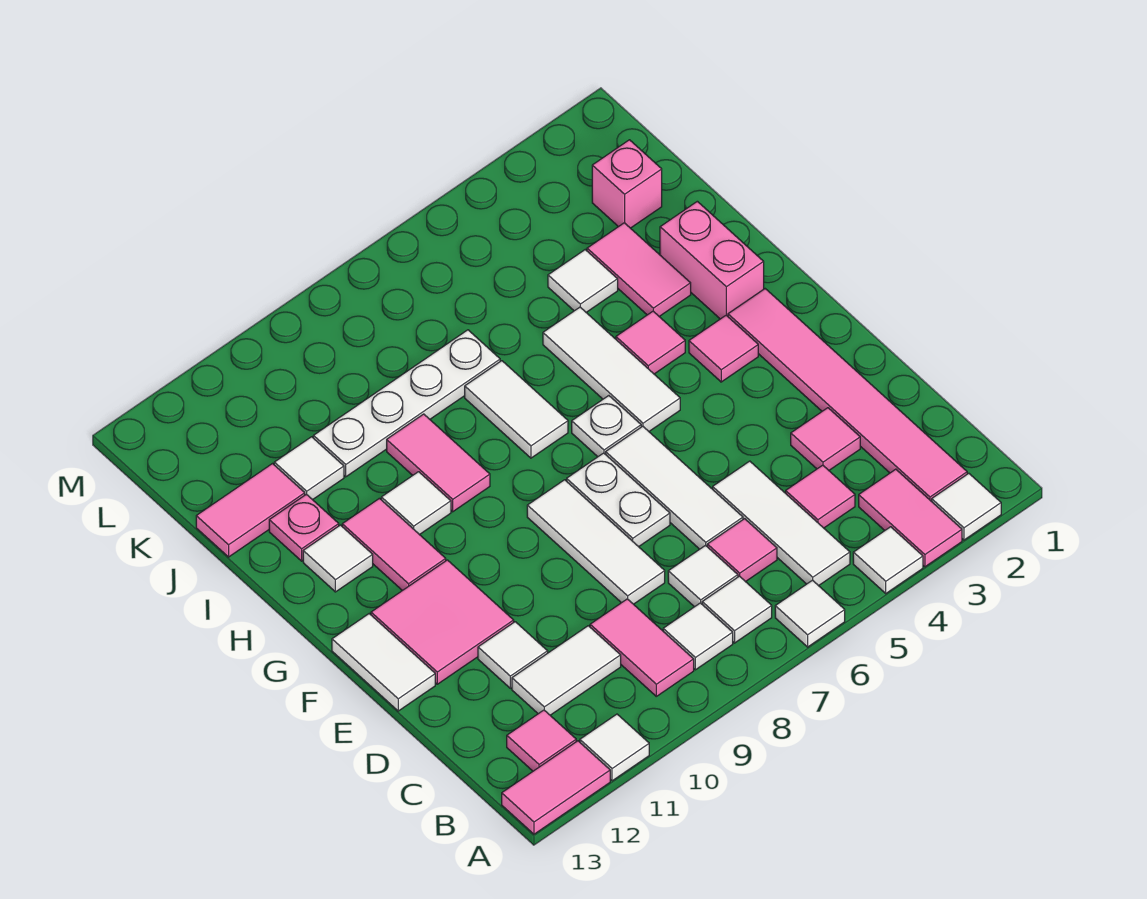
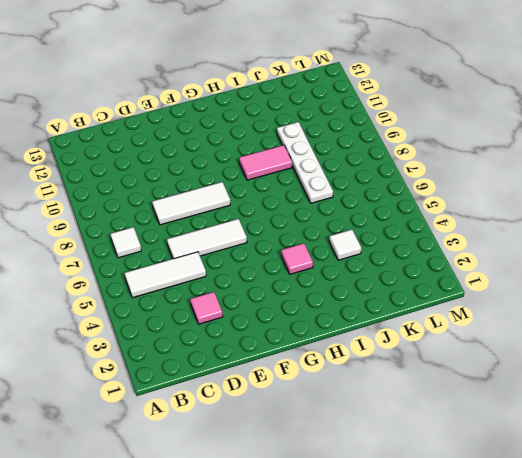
none -> white 1x1 tile [932,473,1001,540]
none -> pink 1x2 tile [859,469,962,567]
none -> white 1x1 tile [853,527,923,593]
none -> white 1x1 tile [775,580,845,647]

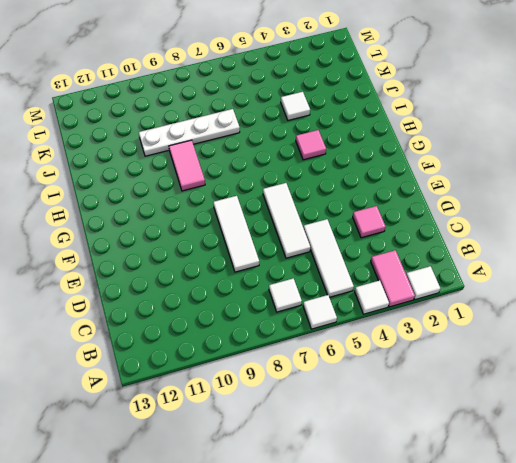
none -> white 1x1 tile [580,714,649,781]
none -> pink 1x2 tile [502,741,610,834]
none -> pink 1x6 tile [728,289,967,501]
none -> white 1x1 tile [663,603,733,670]

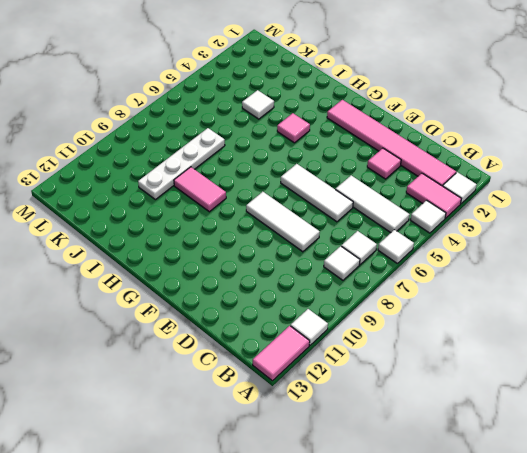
none -> pink 1x2 tile [590,599,694,696]
none -> pink 1x1 tile [507,710,576,771]
none -> pink 1x1 tile [786,465,855,528]
none -> pink 1x1 tile [707,519,777,582]

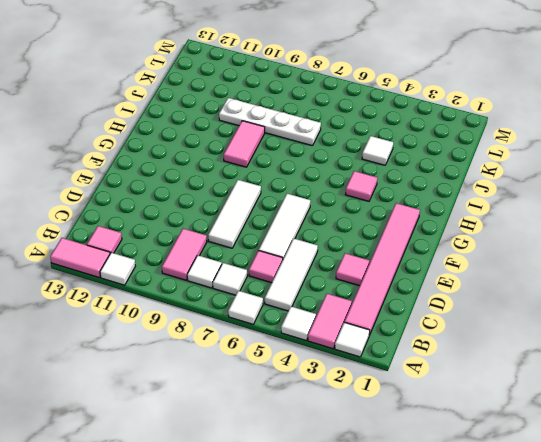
none -> pink 1x1 tile [786,465,855,528]
none -> white 1x1 tile [668,545,738,607]
none -> white 1x2 tile [512,626,621,715]
none -> white 1x1 tile [478,622,548,688]

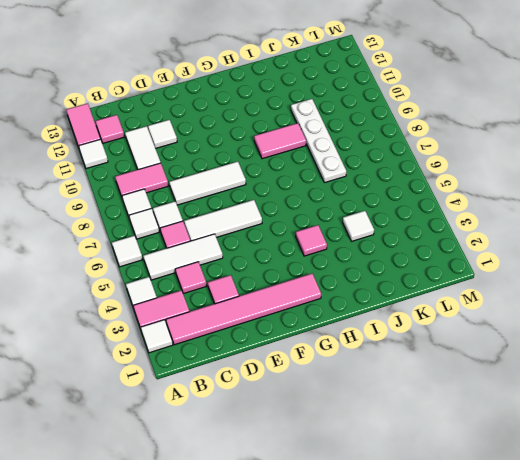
none -> white 1x2 plate [567,453,670,547]
none -> pink 2x2 tile [371,560,514,684]
none -> white 1x2 tile [332,614,435,711]
none -> pink 1x1 tile [689,315,758,382]

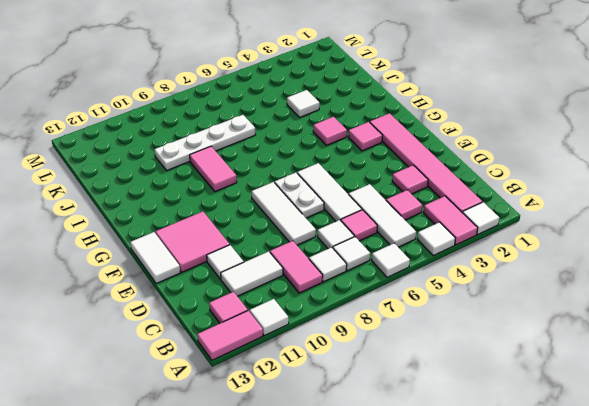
none -> white 1x3 tile [543,307,680,431]
none -> white 1x1 plate [572,396,641,457]
none -> pink 1x2 tile [342,498,446,591]
none -> pink 1x2 brick [660,201,764,319]

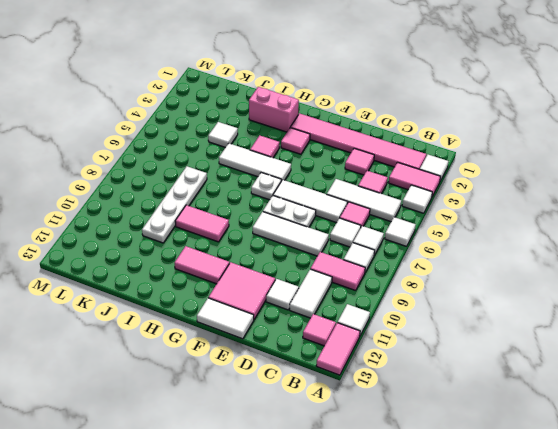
none -> white 1x2 tile [465,361,568,458]
none -> white 1x1 tile [381,472,451,535]
none -> white 1x1 tile [303,525,373,592]
none -> pink 1x2 tile [587,223,691,316]

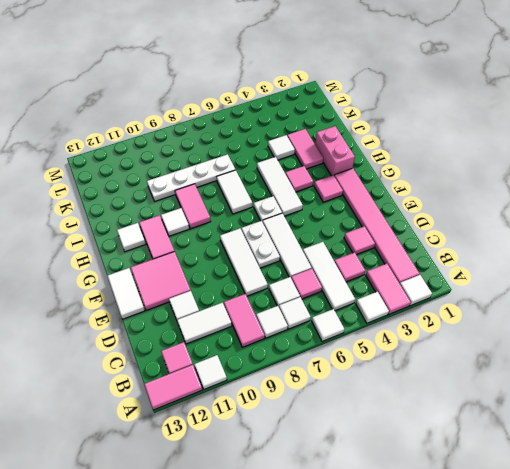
none -> pink 1x1 plate [269,494,339,561]
none -> white 1x1 tile [274,437,344,500]
none -> pink 1x2 tile [196,464,305,557]
none -> pink 1x1 brick [592,140,662,228]

